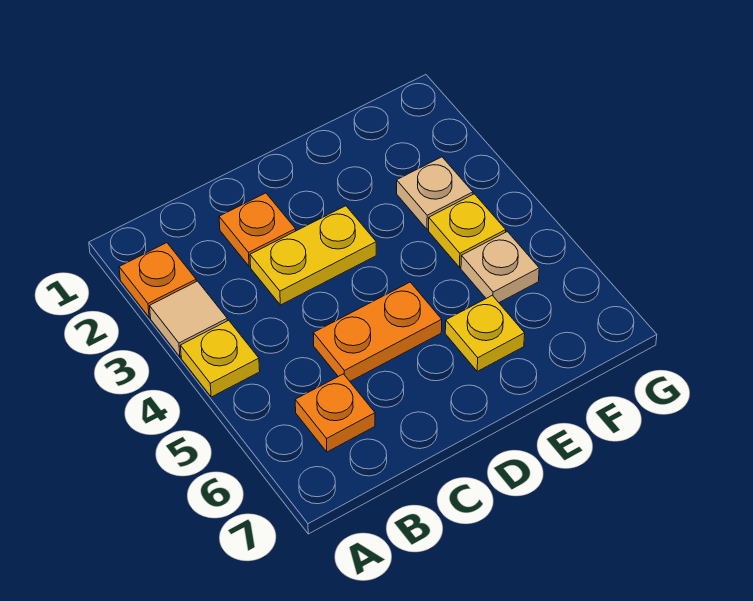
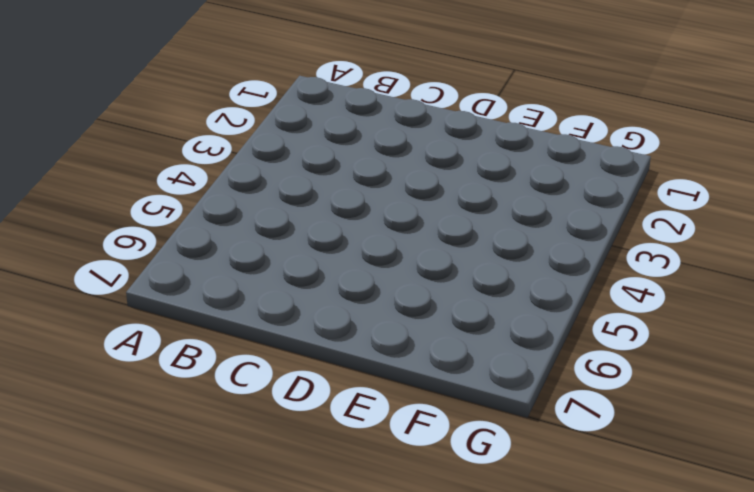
none -> orange 1x1 plate [119,243,196,317]
none -> tan 1x1 tile [150,281,227,357]

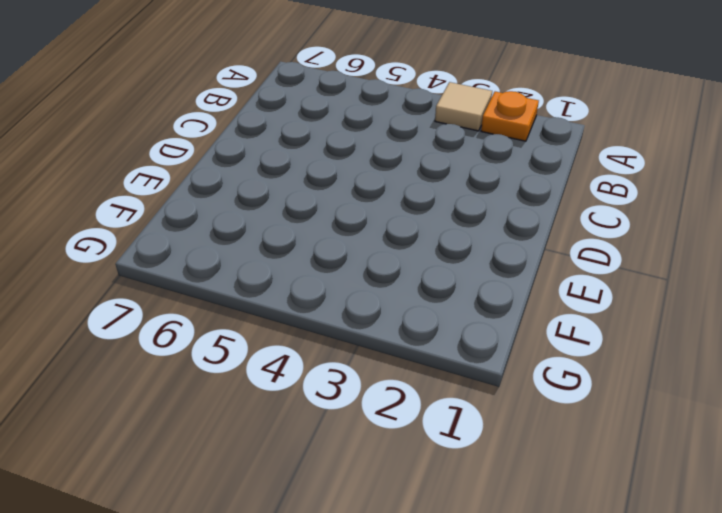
none -> yellow 1x1 plate [180,320,260,397]
none -> orange 1x1 plate [295,374,375,452]

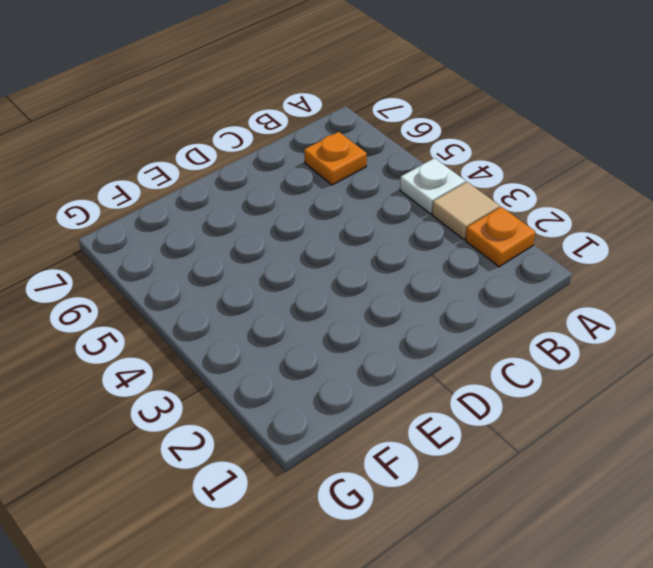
white 1x1 plate [400,158,465,214] -> yellow 1x1 plate [180,320,260,397]
none -> orange 1x1 plate [219,193,296,266]
none -> yellow 1x2 plate [250,206,376,305]

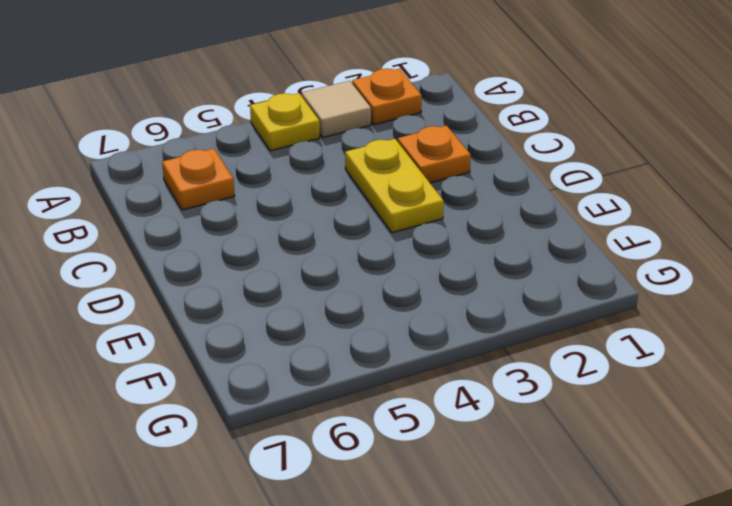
none -> orange 1x2 plate [313,282,442,381]
none -> yellow 1x1 plate [445,295,525,371]

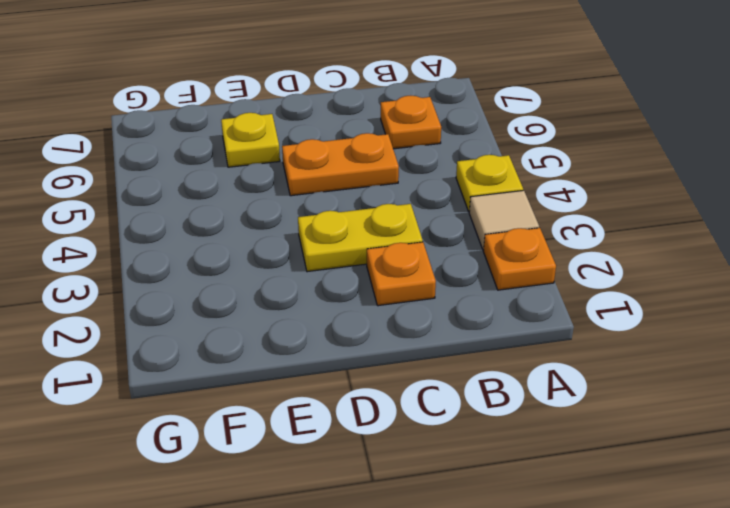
none -> tan 1x1 plate [397,157,473,229]
none -> yellow 1x1 plate [429,194,506,267]

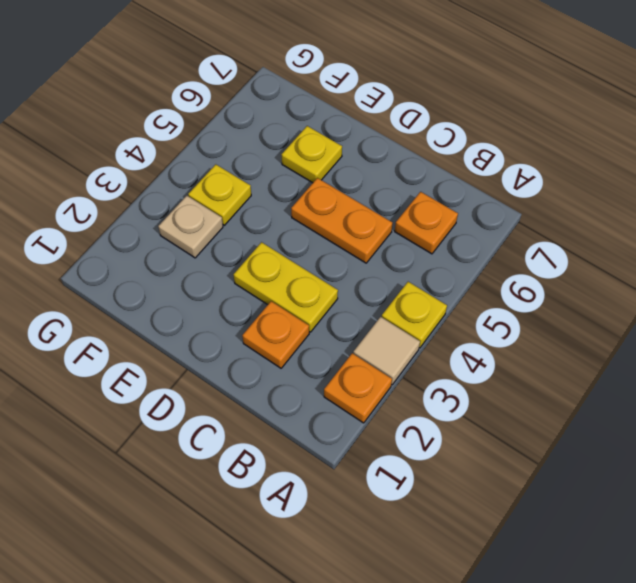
none -> tan 1x1 plate [461,232,539,302]

